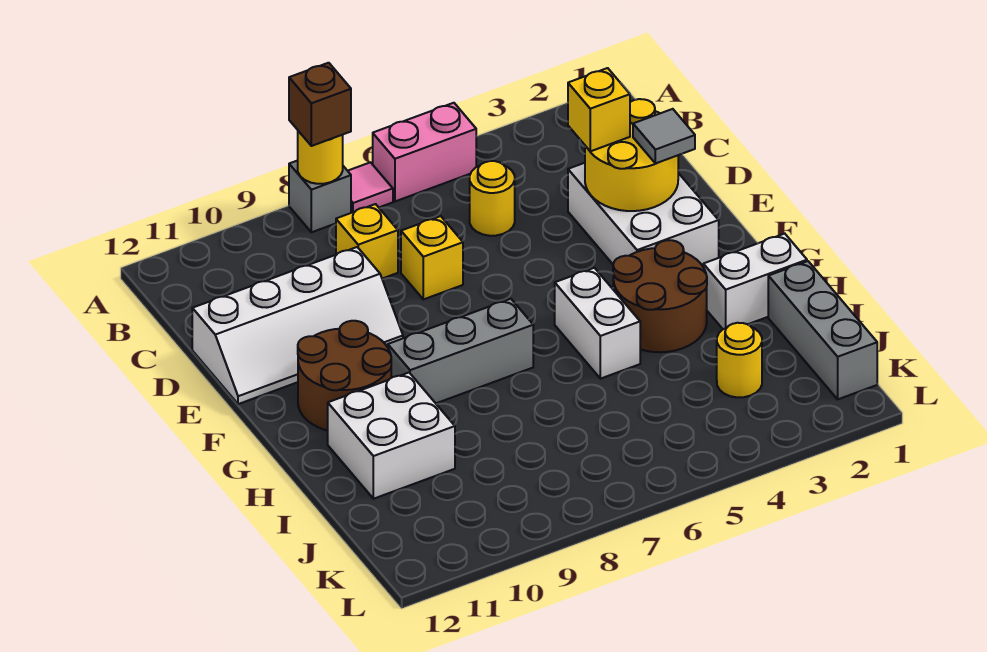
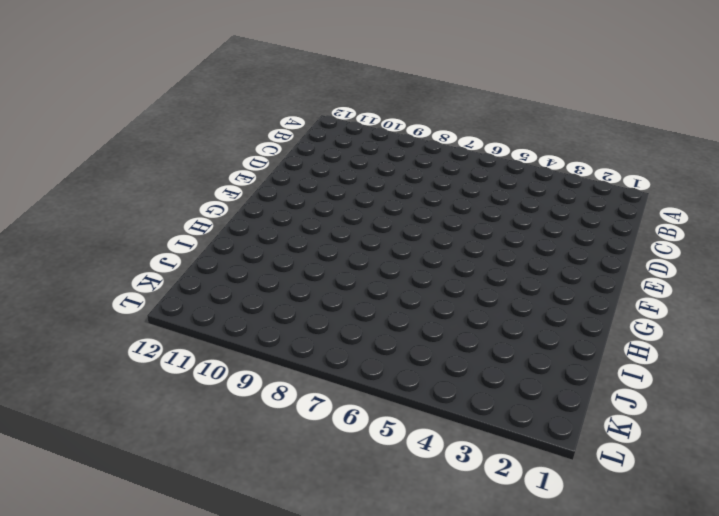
none -> pink 1x2 brick [373,103,476,201]
none -> pink 1x1 tile [348,162,393,213]
none -> grey 1x1 brick [289,160,351,232]

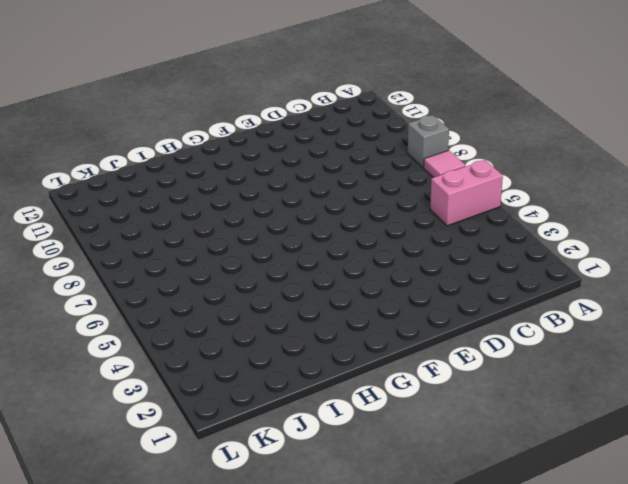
pink 1x2 brick [430,160,503,226] -> pink 1x2 brick turned to [373,103,476,201]
none -> yellow 1x1 round brick [470,161,515,236]
none -> yellow 1x1 brick [336,204,398,279]
none -> white 2x3 brick [568,163,719,266]

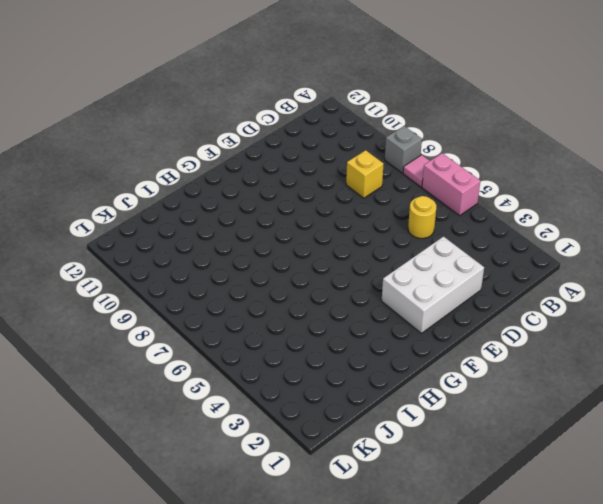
none -> yellow 1x1 brick [401,216,463,299]
none -> white 2x4 slope [192,247,403,404]
none -> brown 2x2 round brick [298,321,391,431]

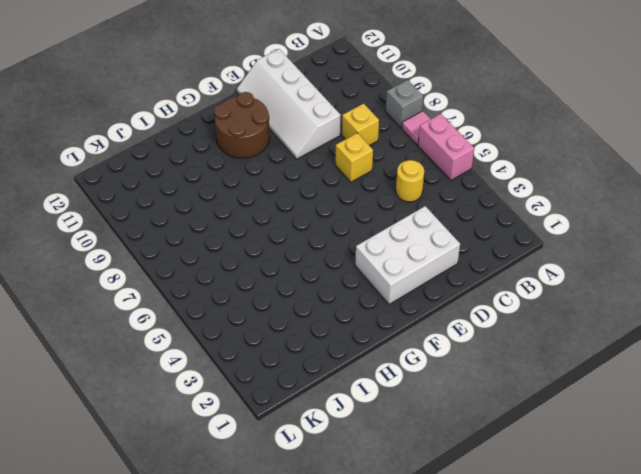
none -> brown 2x2 round brick [613,240,707,352]
none -> white 1x2 brick [555,268,640,379]
none -> grey 1x3 brick [388,299,533,403]

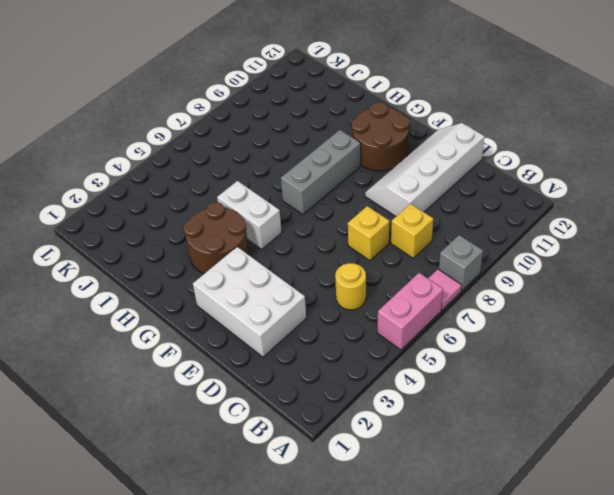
none -> white 1x2 brick [703,234,807,329]
none -> white 2x2 brick [328,373,455,499]
none -> grey 1x3 brick [768,261,877,399]

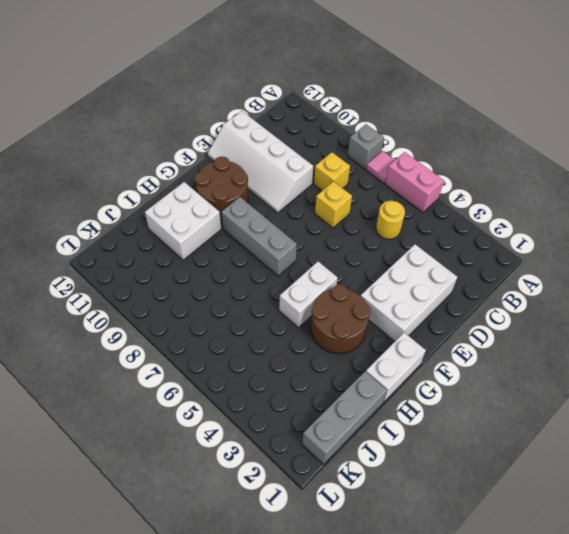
white 1x2 brick [366,332,426,402] -> white 1x2 brick turned to [703,234,807,329]
none -> yellow 1x1 round brick [717,323,762,397]
none -> yellow 1x1 round brick [298,131,343,184]
none -> yellow 2x2 round brick [585,99,678,211]

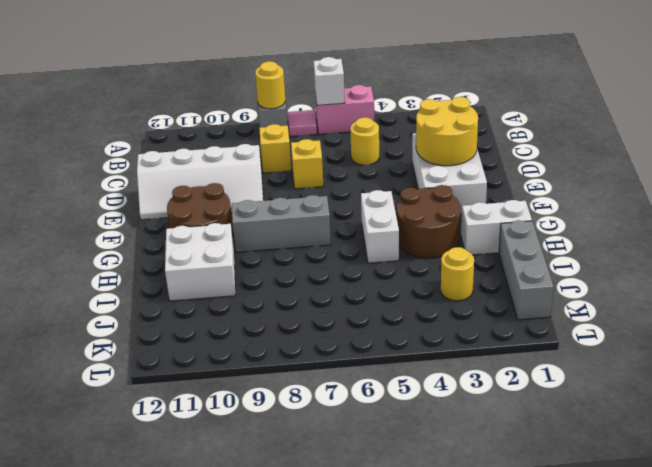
white 1x1 brick [314,57,345,105] -> none
none -> brown 1x1 brick [289,63,351,146]
none -> yellow 1x1 brick [568,68,630,151]
none -> grey 1x1 tile [633,109,695,163]

